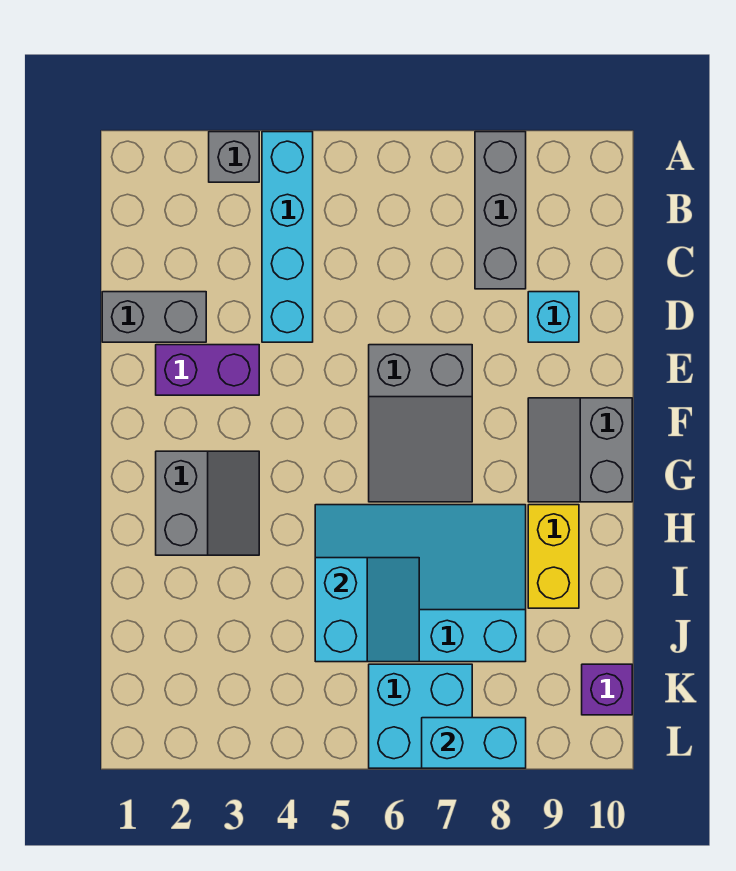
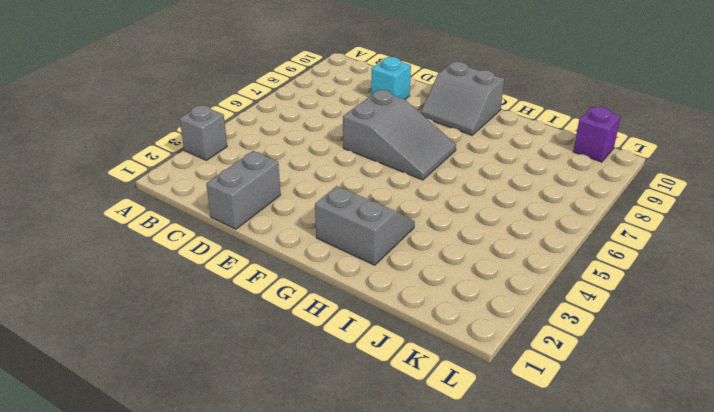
none -> cyan 1x4 brick [262,132,313,342]
none -> grey 1x3 brick [475,132,526,289]
none -> purple 1x2 brick [156,345,259,395]

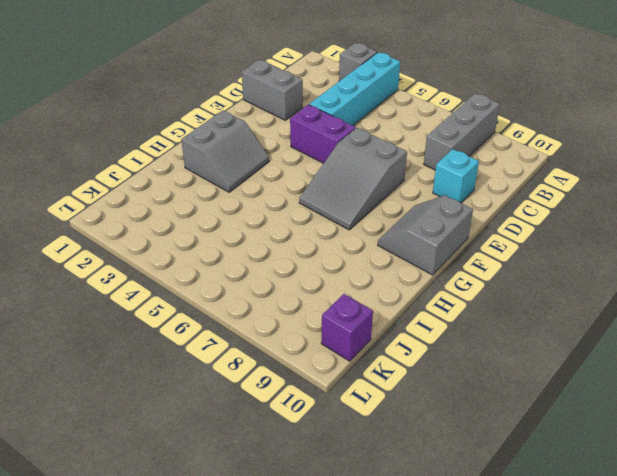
purple 1x2 brick [290,105,356,163] -> purple 1x2 brick moved to [156,345,259,395]
none -> cyan 3x4 slope [315,505,526,662]
none -> yellow 1x2 brick [528,505,579,608]
none -> cyan 2x2 brick [369,664,472,768]

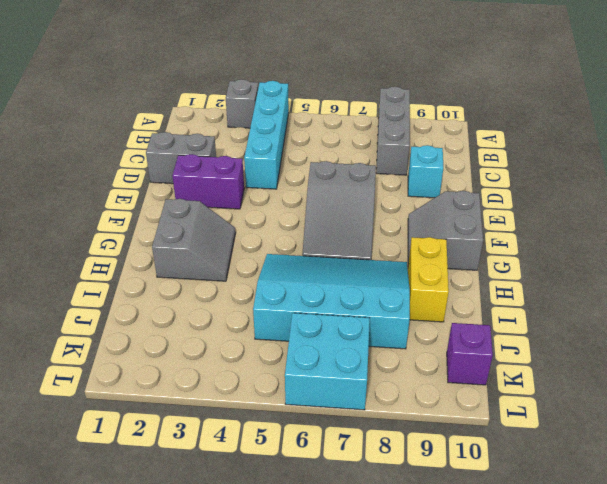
none -> cyan 2x2 slope [315,558,419,662]
none -> cyan 1x2 brick [422,718,526,768]

